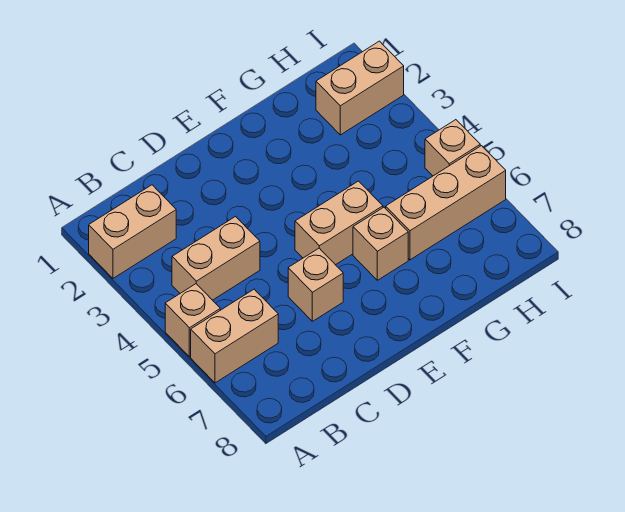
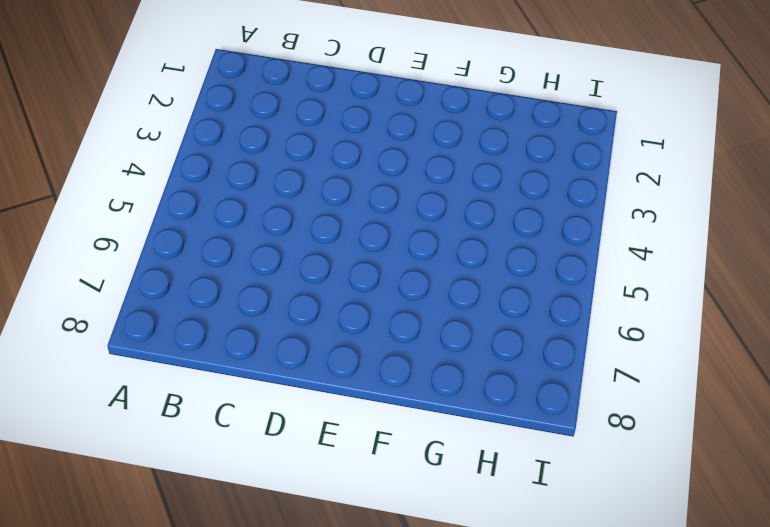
none -> tan 1x2 brick [89,185,176,278]
none -> tan 1x1 brick [165,284,220,357]

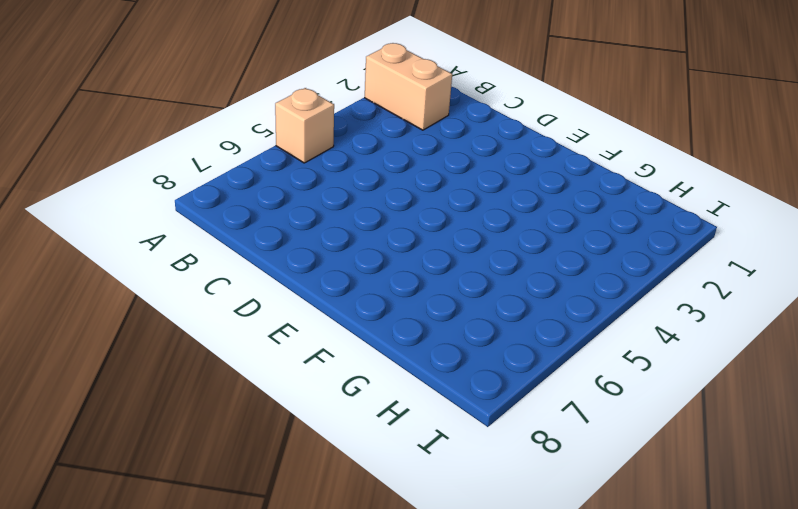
none -> tan 1x2 brick [191,289,278,383]
none -> tan 1x2 brick [172,217,260,300]

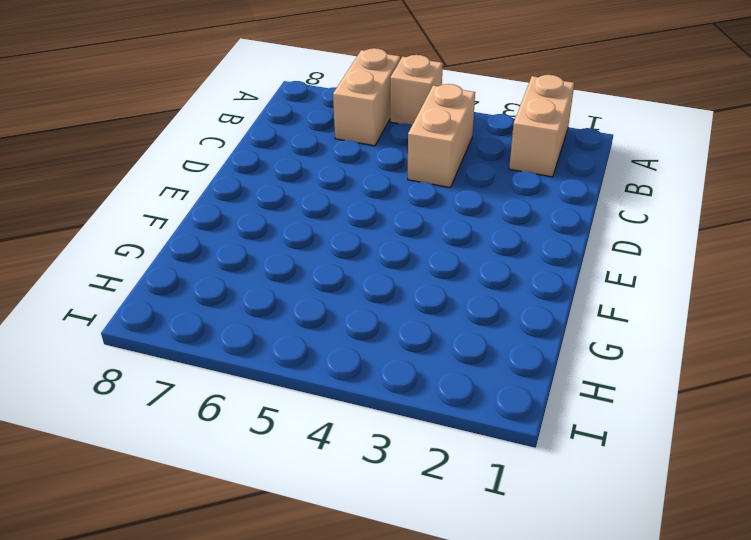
none -> tan 1x1 brick [288,248,343,321]
none -> tan 1x2 brick [295,181,383,265]

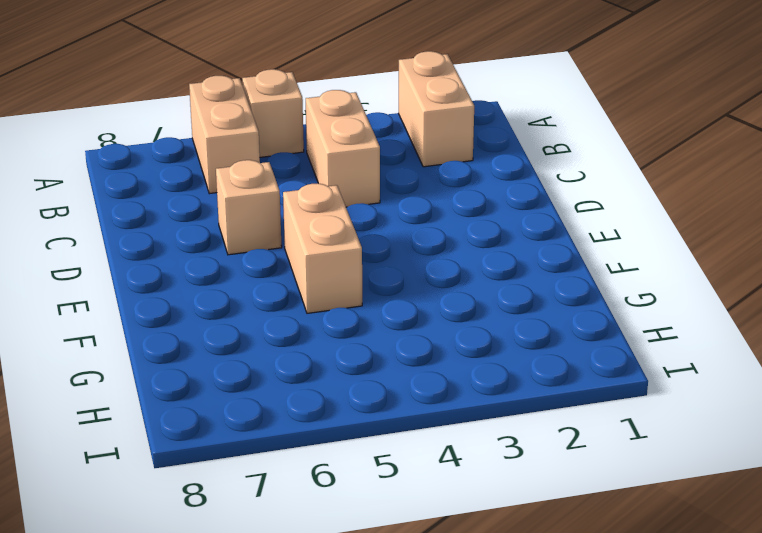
none -> tan 1x1 brick [353,207,408,280]
none -> tan 1x3 brick [386,146,506,260]

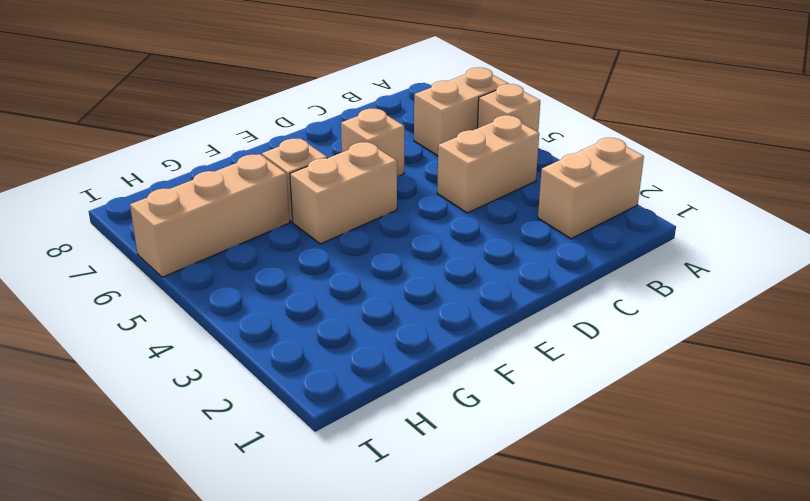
none -> tan 1x2 brick [316,41,404,135]
none -> tan 1x1 brick [425,120,480,176]

